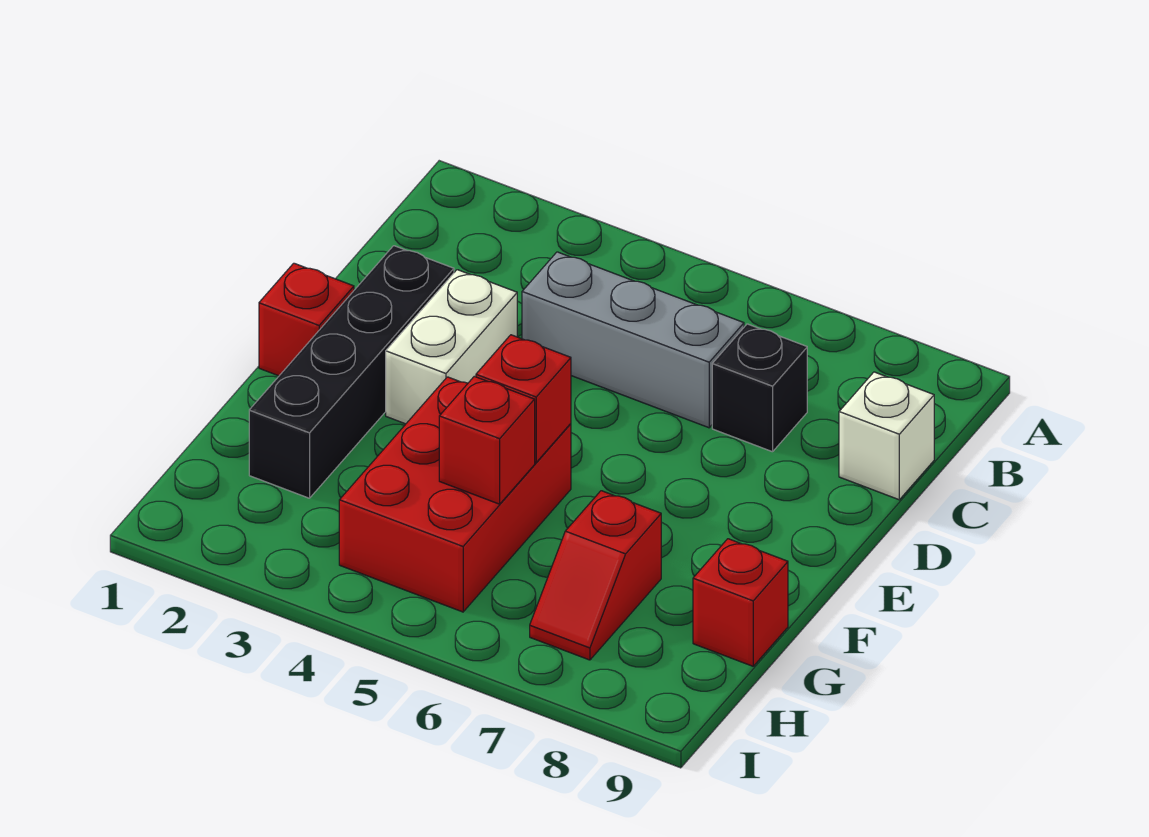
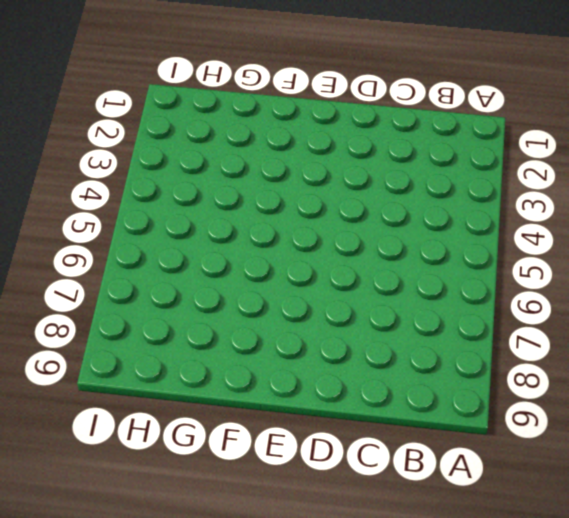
none -> grey 1x3 brick [522,252,744,428]
none -> black 1x1 brick [712,324,807,452]

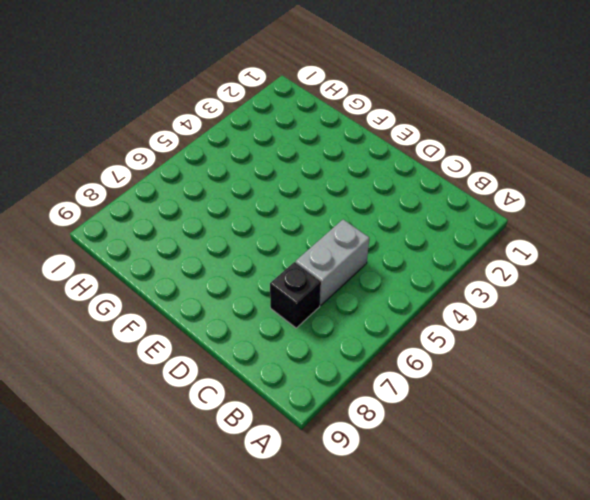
grey 1x2 brick [296,219,369,305] -> grey 1x3 brick [522,252,744,428]
none -> white 1x1 brick [839,372,934,500]
none -> black 1x4 brick [249,246,454,498]

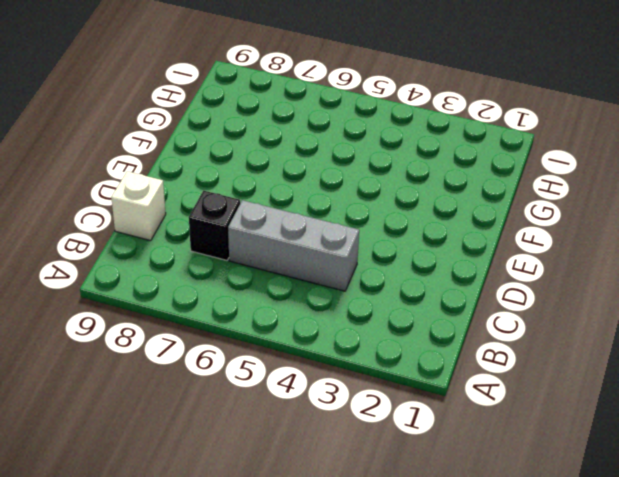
none -> black 1x4 brick [249,246,454,498]
none -> white 1x2 brick [386,270,517,424]

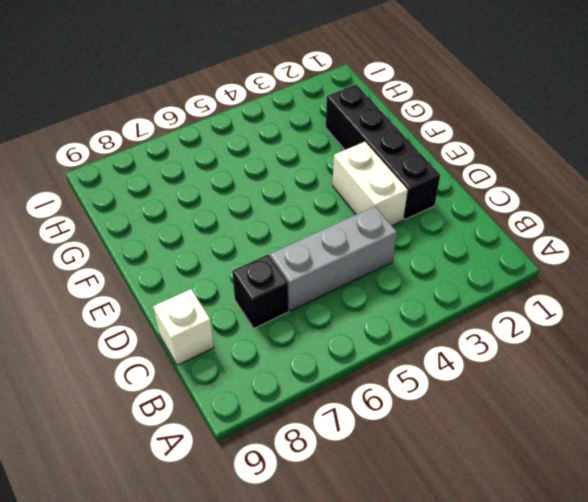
none -> red 1x1 brick [259,263,354,376]
none -> red 2x3 brick [339,377,571,612]

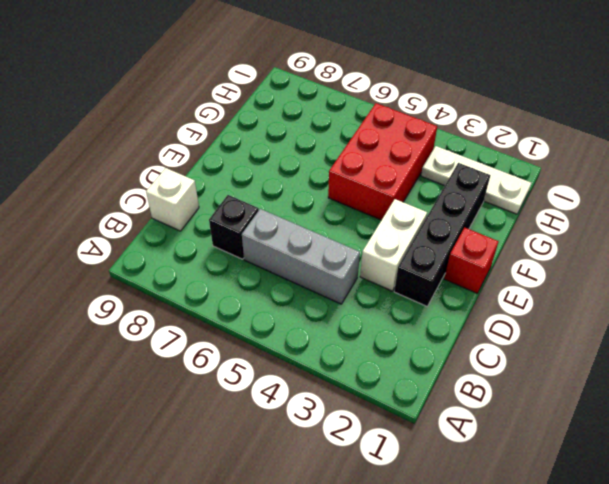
white 1x3 plate [421,146,531,214] -> none
none -> red 1x2 slope [530,491,661,660]
none -> red 1x1 brick [693,539,788,666]

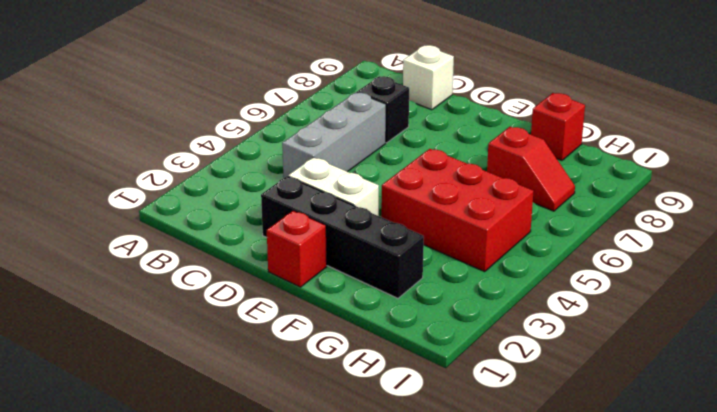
none -> red 1x1 brick [476,335,571,462]
none -> red 1x1 brick [439,376,535,504]

